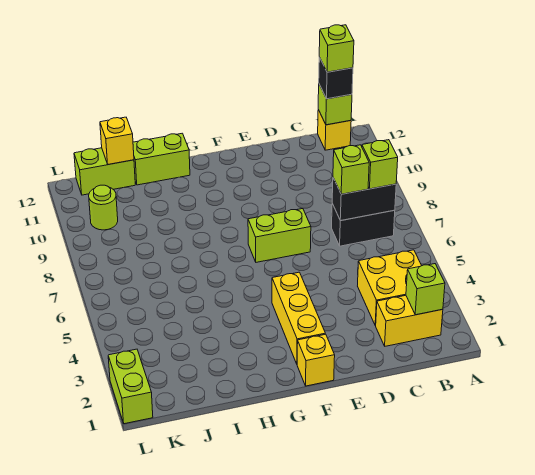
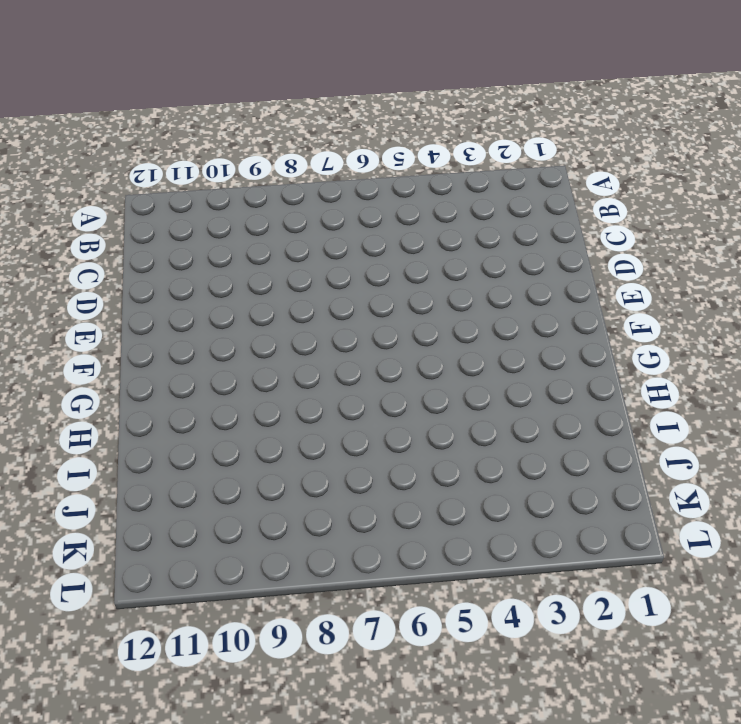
none -> yellow 1x2 brick [375,295,443,346]
none -> yellow 2x2 brick [358,250,422,325]
none -> black 1x2 brick [332,204,395,246]

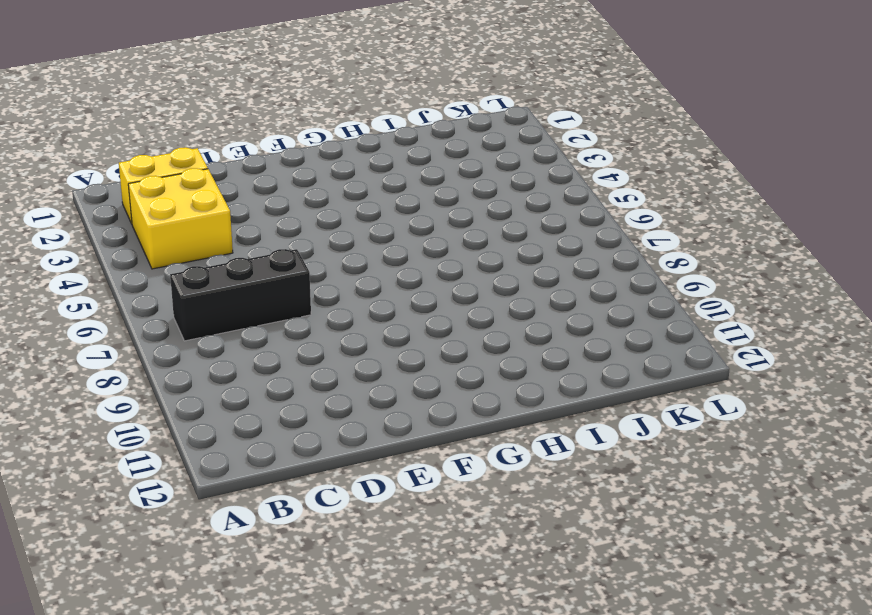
black 1x3 brick [170,249,311,341] -> black 1x2 brick [332,204,395,246]
none -> yellow 1x1 brick [318,110,351,150]
none -> lime 1x2 brick [248,208,311,262]
none -> yellow 1x1 brick [297,334,335,386]

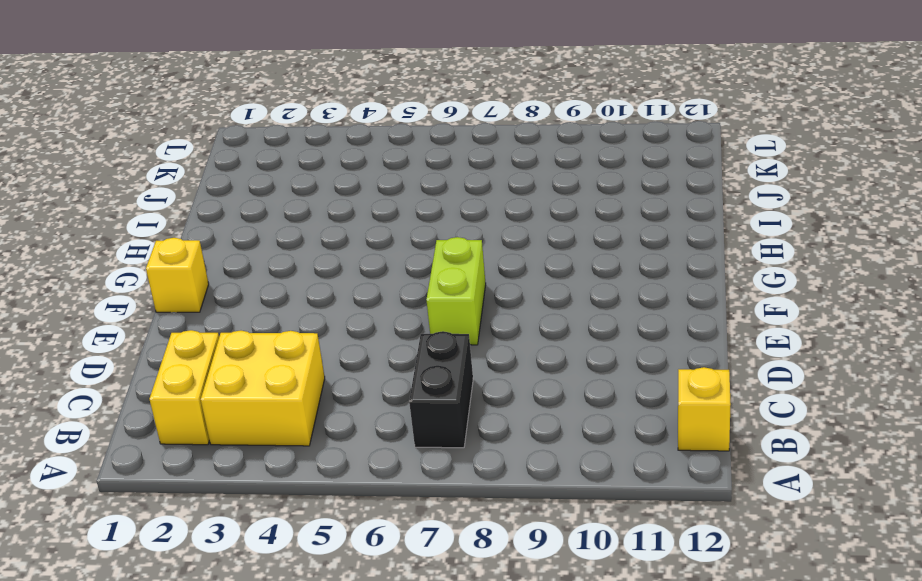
none -> yellow 1x3 brick [272,272,325,364]
none -> lime 1x2 brick [133,133,190,185]
none -> lime 1x2 brick [74,148,135,195]

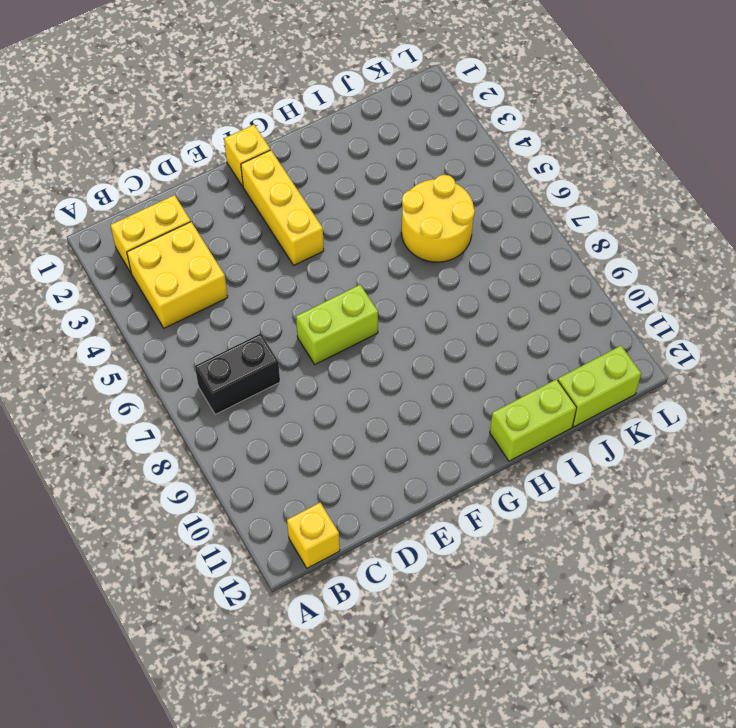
yellow 2x2 round brick [402,175,475,262] -> none
none -> lime 1x1 round brick [89,185,118,230]
none -> lime 1x2 brick [108,349,153,424]
none -> lime 1x1 brick [406,264,445,315]

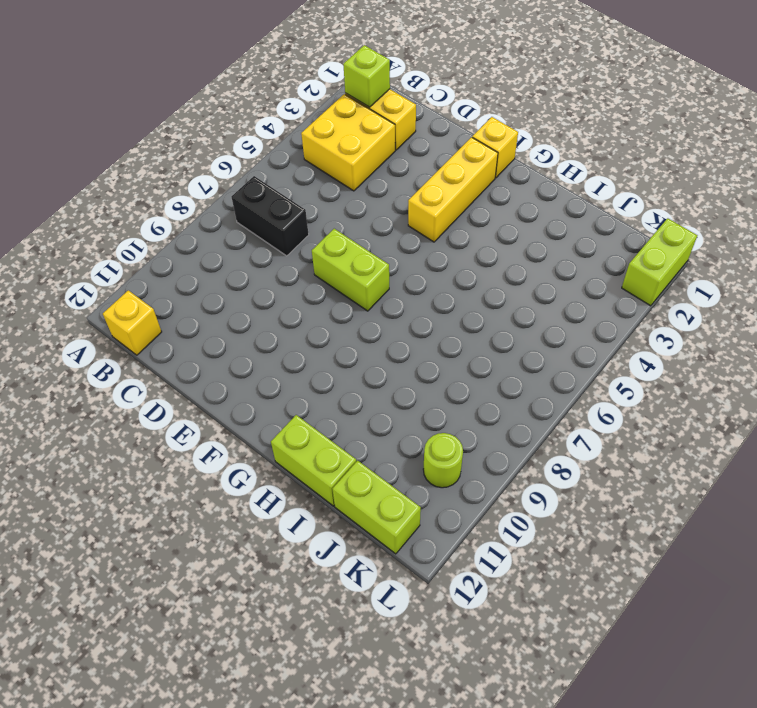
none -> black 1x2 brick [332,178,396,221]
none -> lime 1x1 brick [318,85,352,125]
none -> yellow 1x1 brick [100,117,134,164]

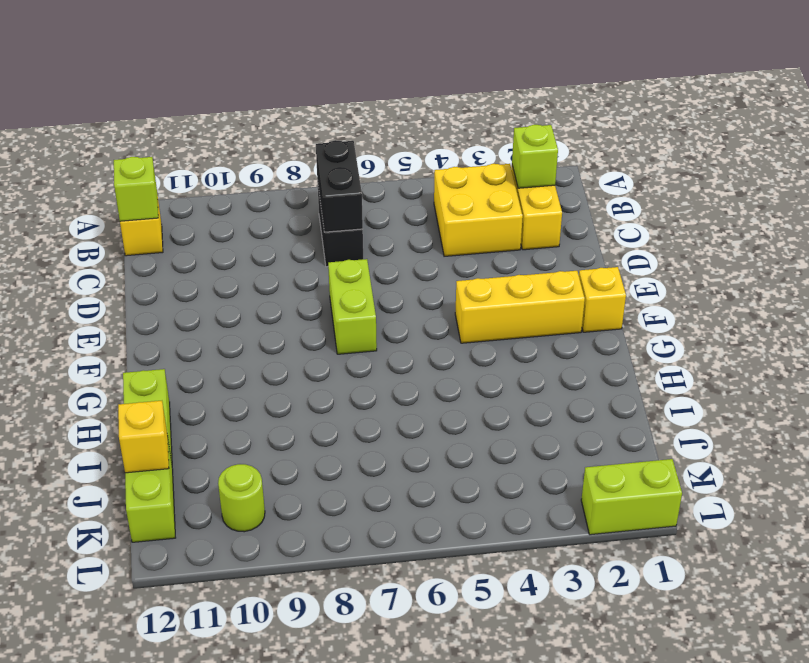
none -> lime 1x1 brick [362,140,398,189]
none -> black 1x1 brick [319,57,353,99]
none -> lime 1x1 brick [333,145,369,194]

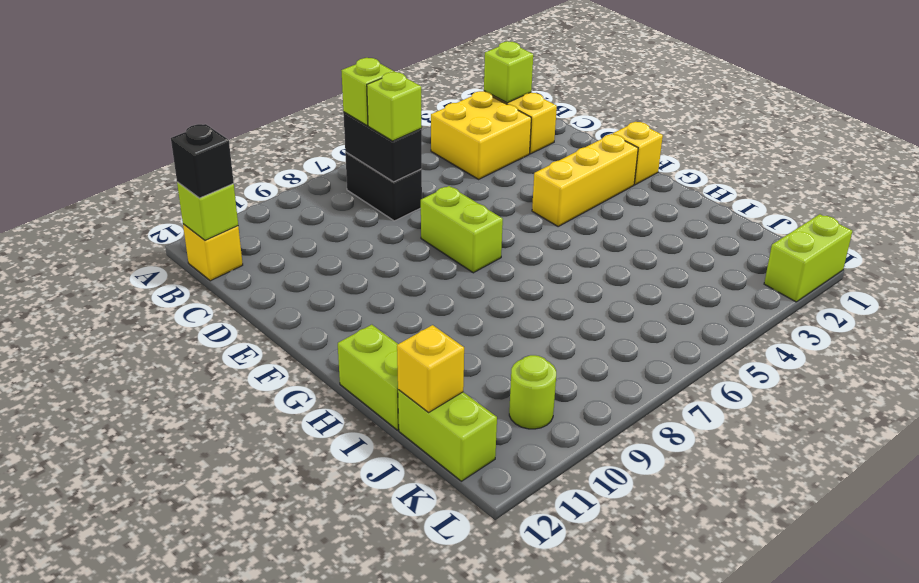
none -> lime 1x1 brick [319,25,354,72]

